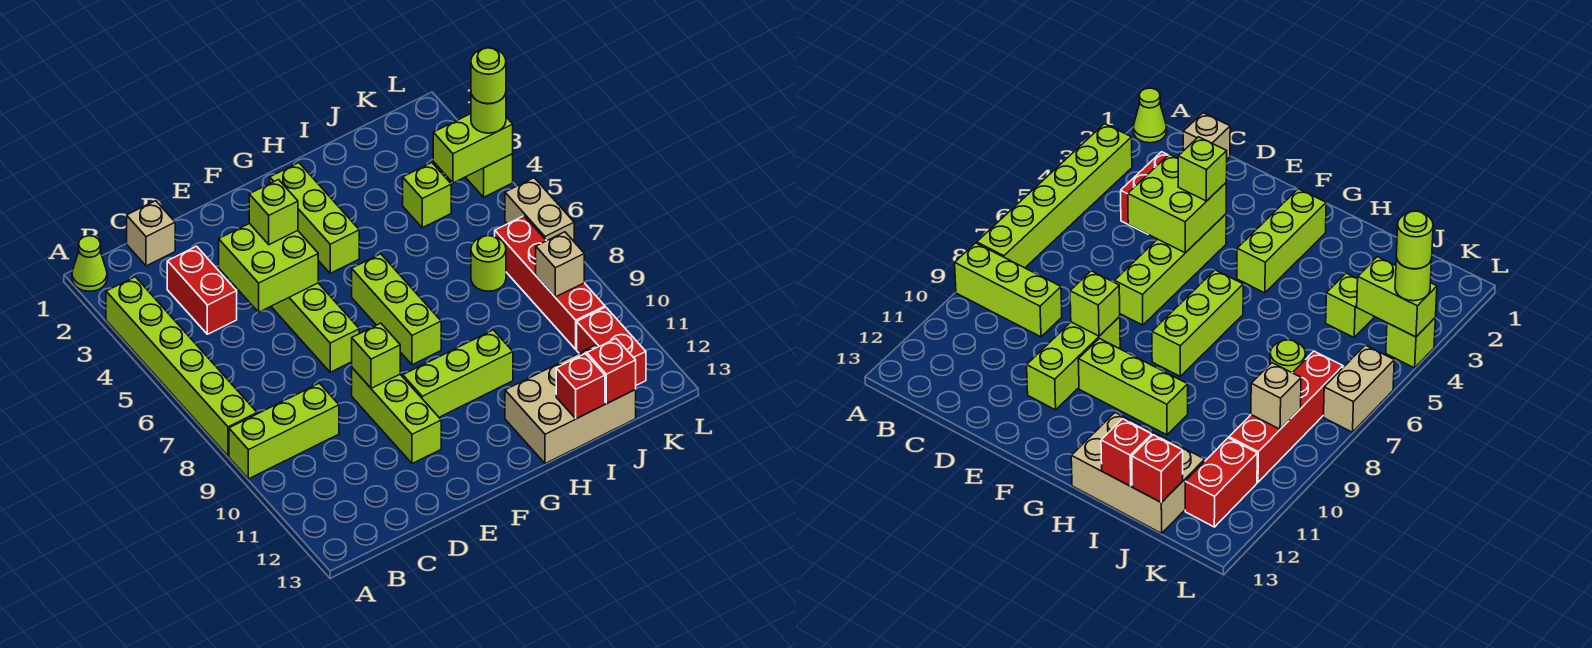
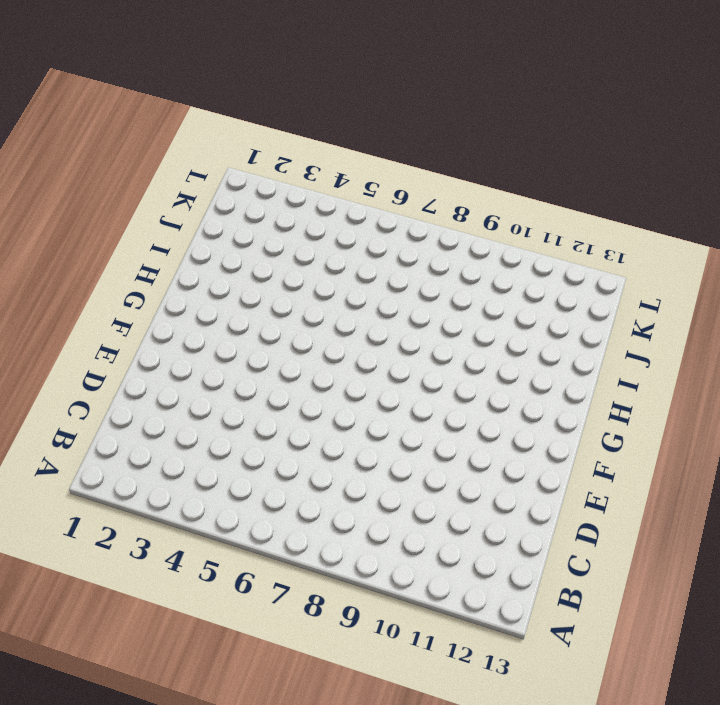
none -> lime 1x1 cone [72,236,107,291]
none -> lime 1x6 brick [106,277,257,456]
none -> lime 1x3 brick [229,383,339,479]

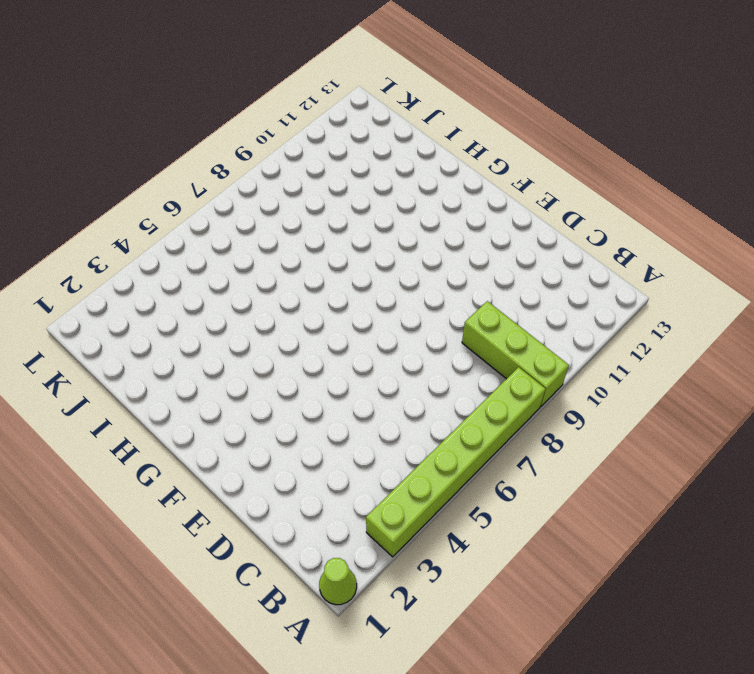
none -> tan 1x1 brick [127,201,175,266]
none -> red 1x2 brick [167,246,237,334]
none -> lime 1x4 brick [271,283,359,372]

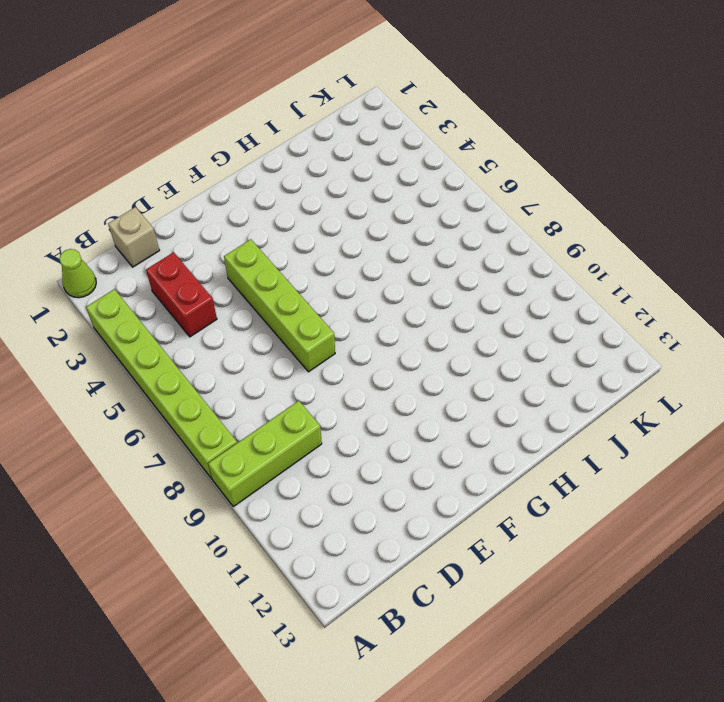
none -> lime 1x3 brick [352,368,441,464]
none -> lime 1x3 brick [403,330,513,417]
none -> lime 1x3 brick [270,163,359,273]

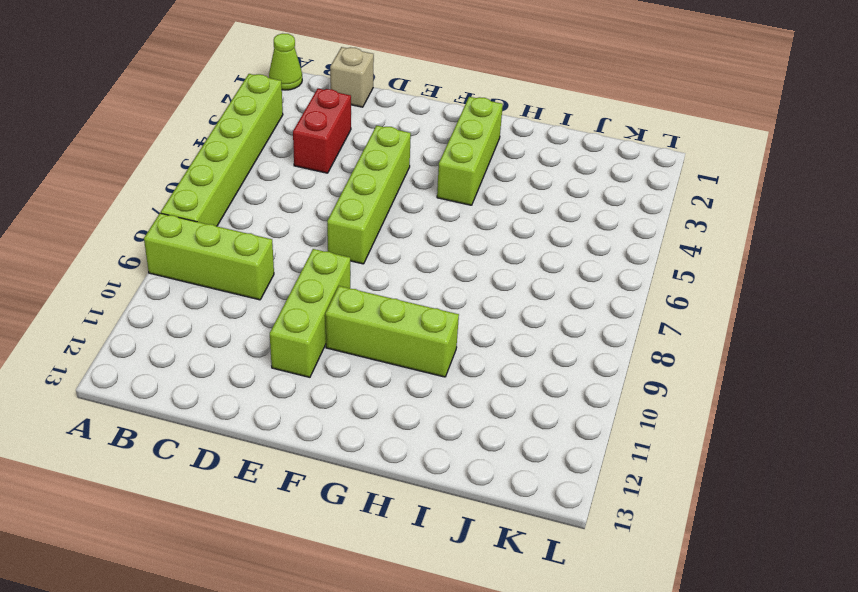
none -> lime 1x3 brick [352,254,441,365]
none -> tan 2x3 brick [505,345,636,464]
none -> lime 1x1 brick [403,163,451,228]

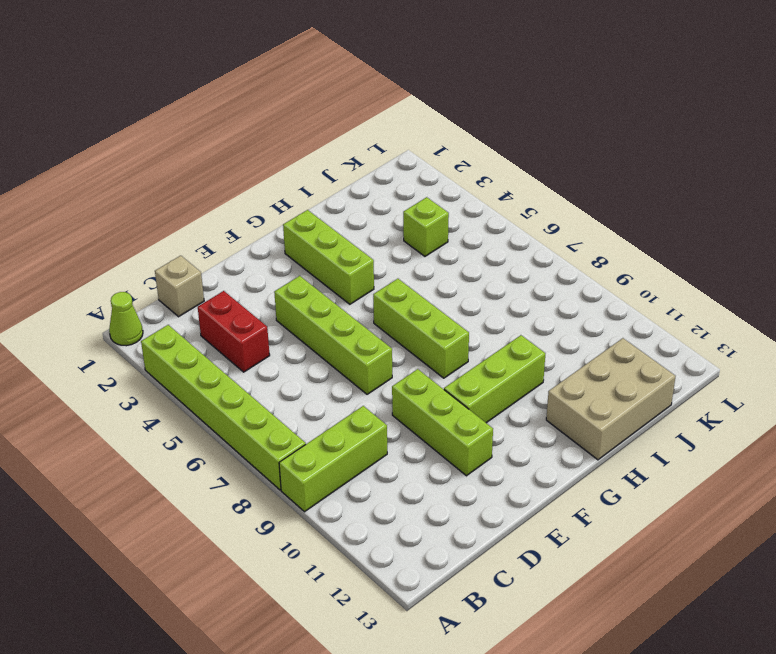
none -> lime 1x1 round brick [471,236,506,291]
none -> red 1x4 brick [495,216,605,349]
none -> red 1x2 brick [577,307,646,385]

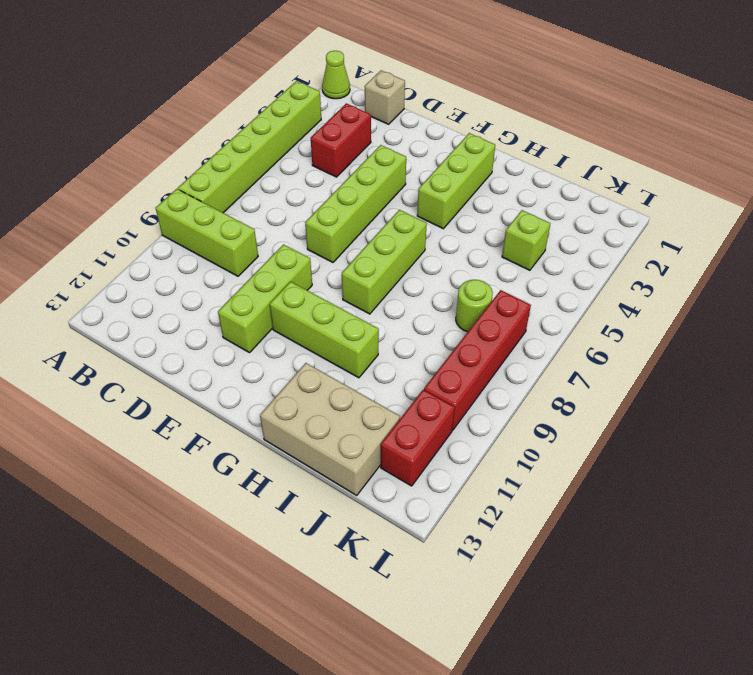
none -> lime 1x1 brick [466,154,513,197]
none -> tan 1x2 brick [505,178,574,241]
none -> lime 2x2 brick [219,223,318,312]

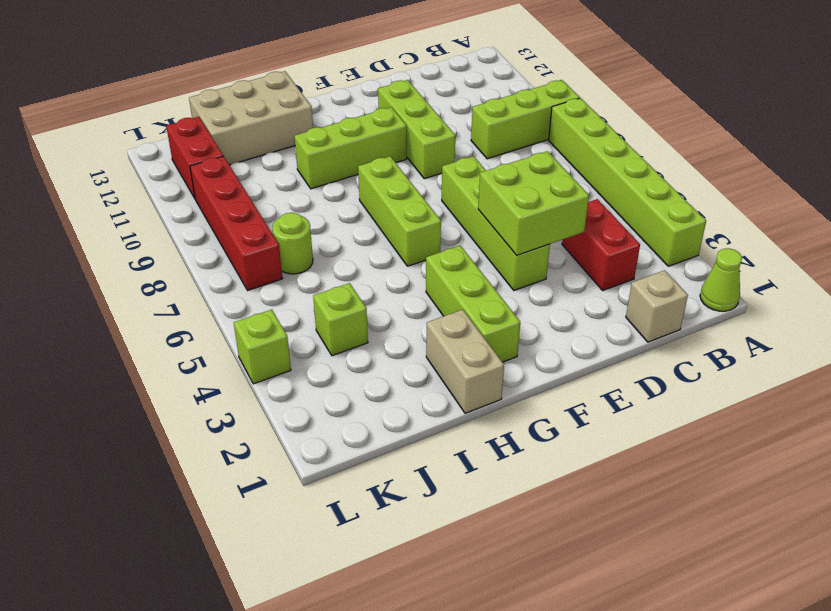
tan 1x2 brick [426,310,504,413] -> tan 1x2 brick moved to [505,178,574,241]
none -> lime 1x1 brick [352,323,400,388]
none -> red 1x1 brick [556,354,605,419]
none -> red 1x1 brick [587,339,636,404]

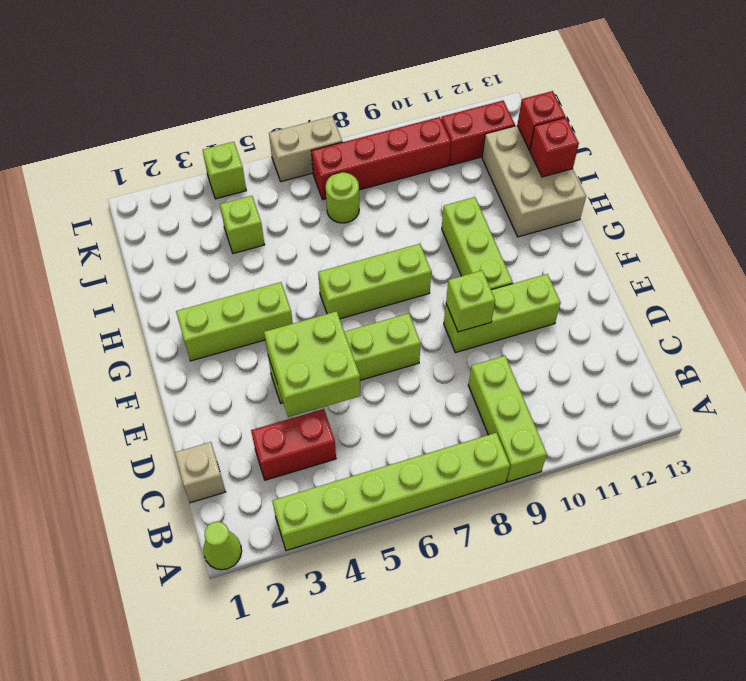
none -> lime 1x2 brick [433,114,513,183]
none -> tan 1x1 brick [536,232,584,297]
none -> lime 1x1 brick [249,180,298,245]

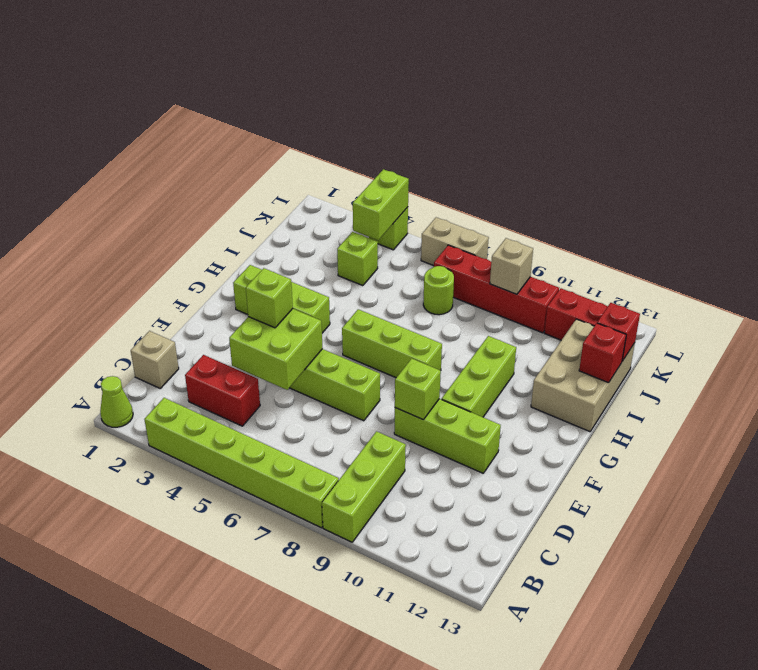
none -> lime 1x1 round brick [471,93,506,133]
none -> lime 1x1 round brick [471,48,506,104]

